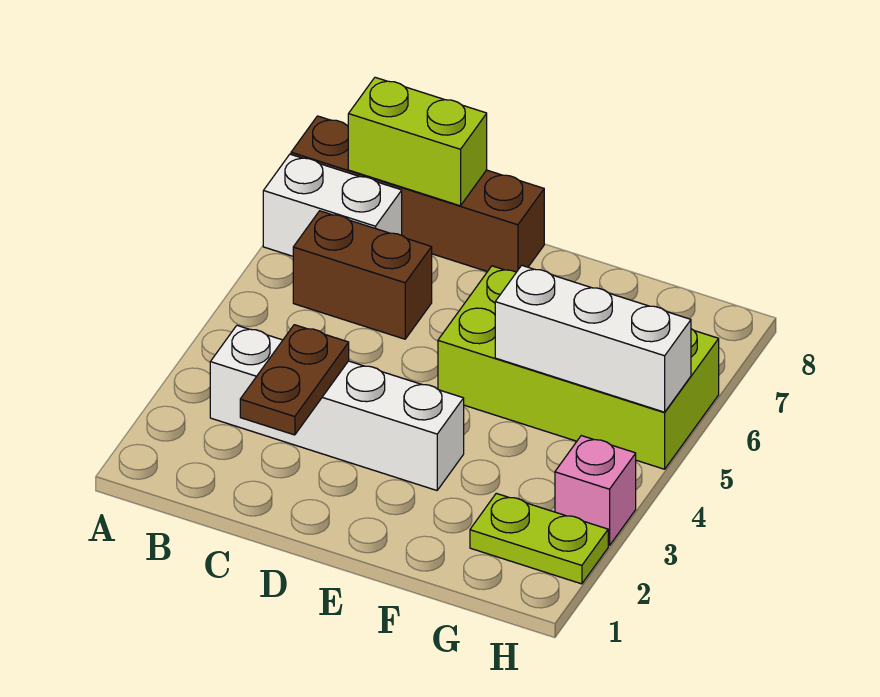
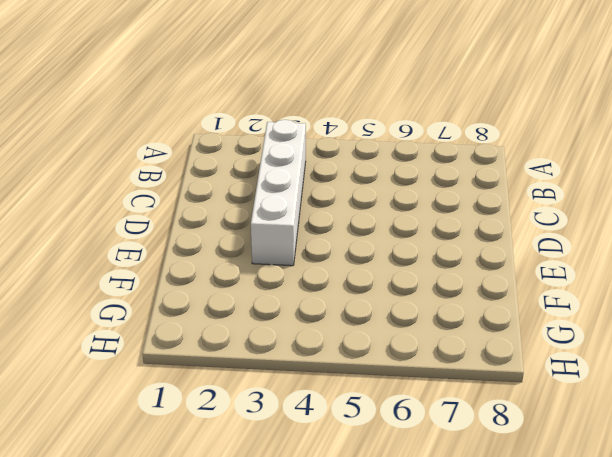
none -> white 1x2 brick [263,154,402,256]
none -> brown 1x4 brick [291,116,544,272]

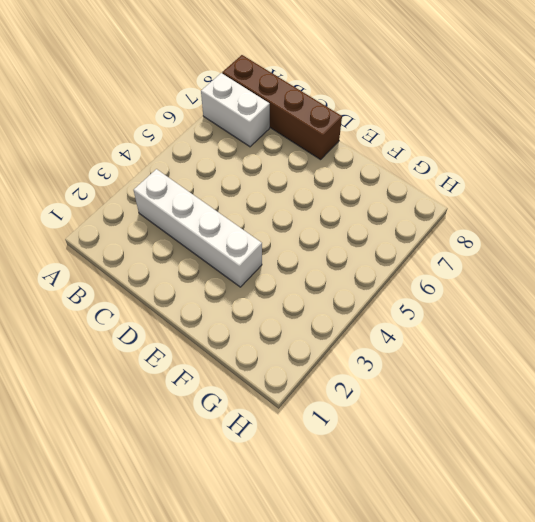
none -> brown 1x2 brick [293,211,432,339]
none -> lime 2x4 brick [438,266,719,469]

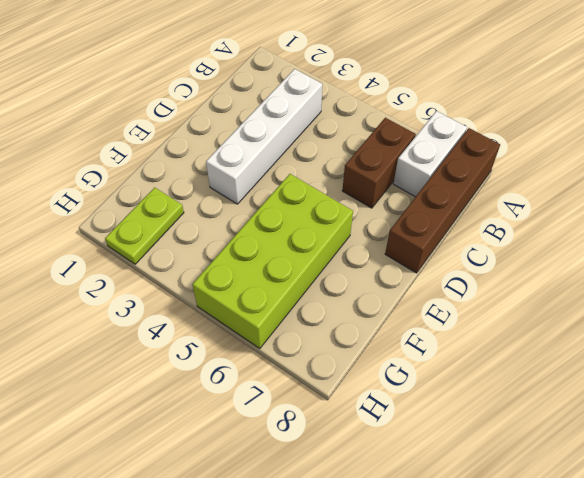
none -> pink 1x1 brick [555,436,636,546]
none -> lime 1x2 brick [348,77,487,206]

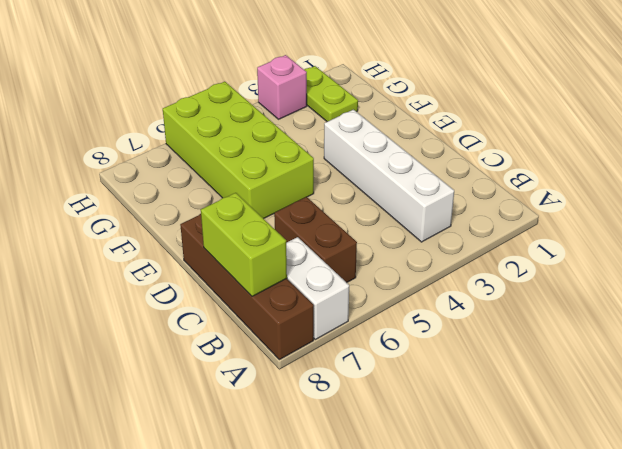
none -> brown 1x2 plate [240,325,349,435]
none -> white 1x3 brick [495,265,691,412]

